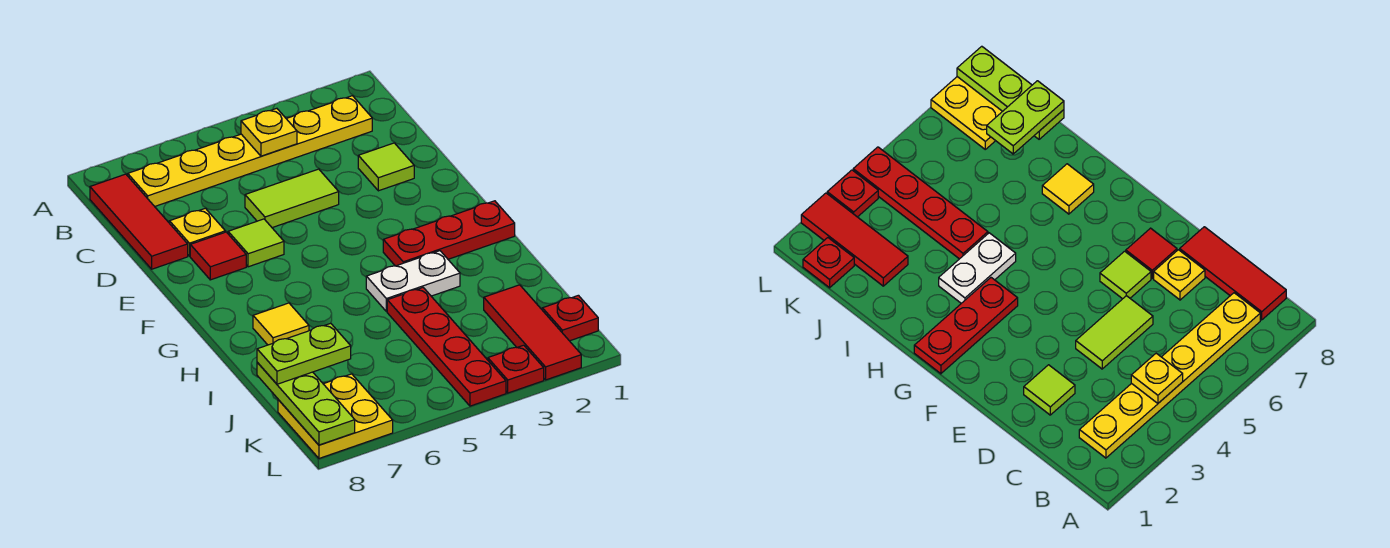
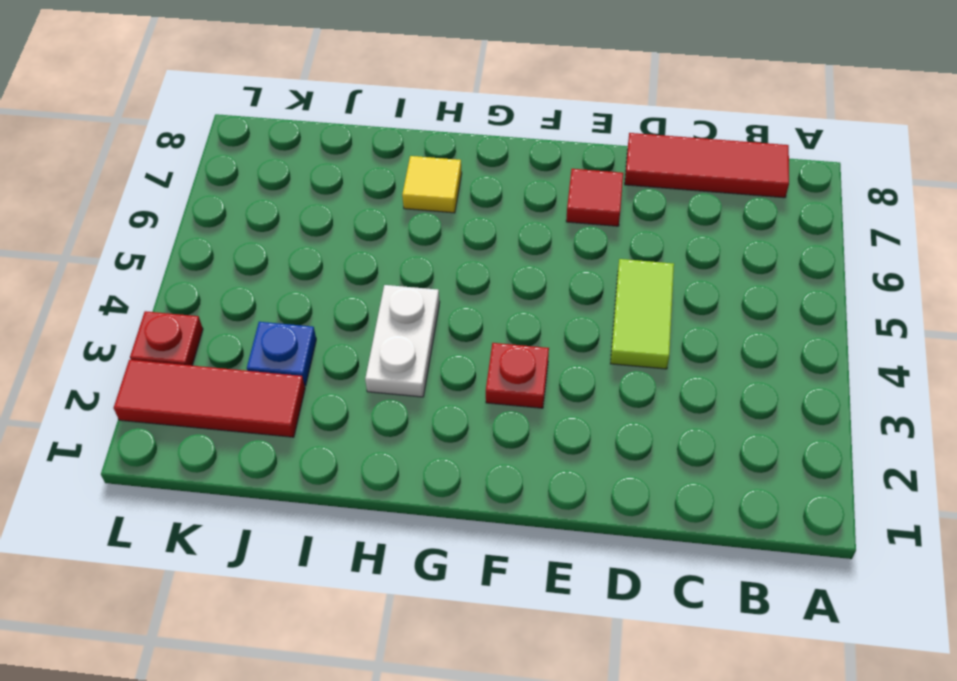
red 1x1 plate [486,343,549,408] -> red 1x1 plate moved to [542,295,598,341]
blue 1x1 plate [247,322,316,386] -> none
none -> yellow 1x6 plate [128,96,372,206]
none -> lime 1x1 tile [358,143,414,191]
none -> yellow 1x1 plate [169,208,225,256]

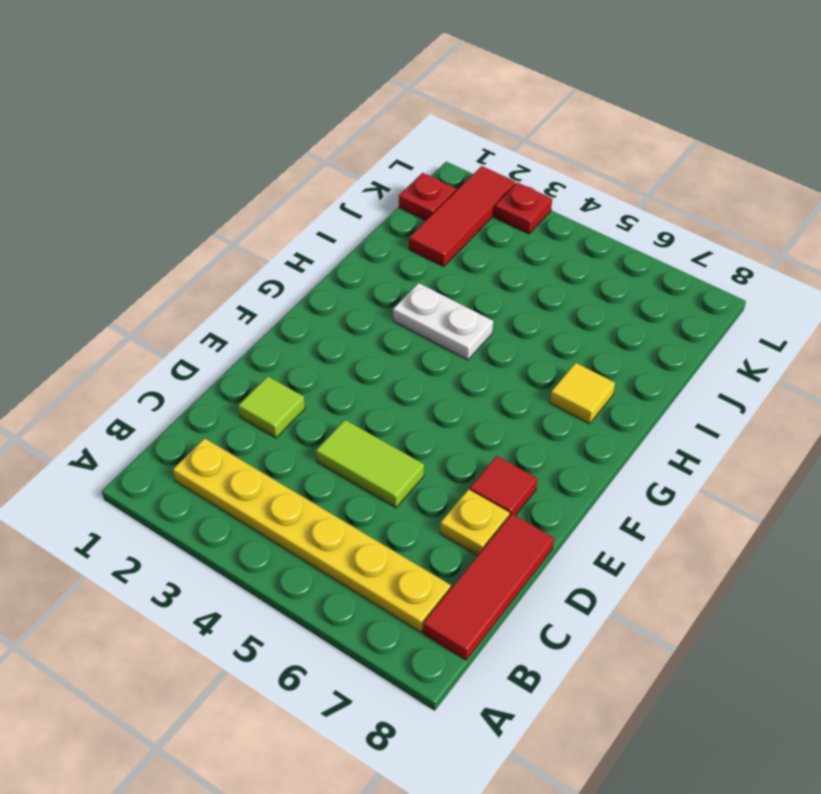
none -> lime 1x1 tile [228,219,284,267]
none -> red 1x3 plate [383,201,515,266]
none -> red 1x4 plate [387,288,506,406]

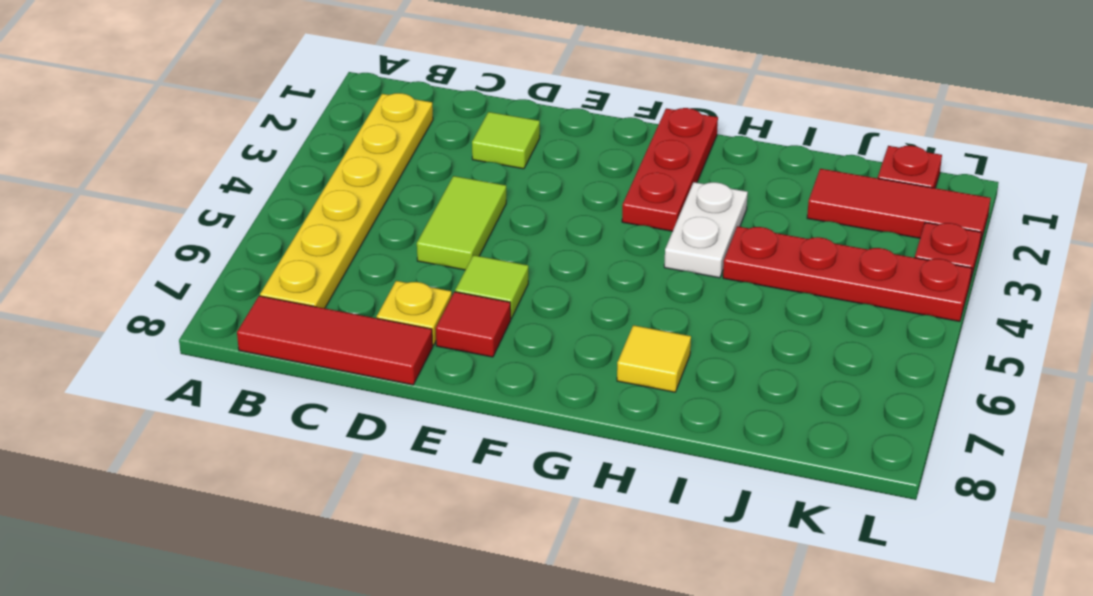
none -> yellow 2x2 plate [278,374,393,458]
none -> yellow 1x1 plate [241,108,297,156]
none -> lime 1x3 plate [257,363,355,445]

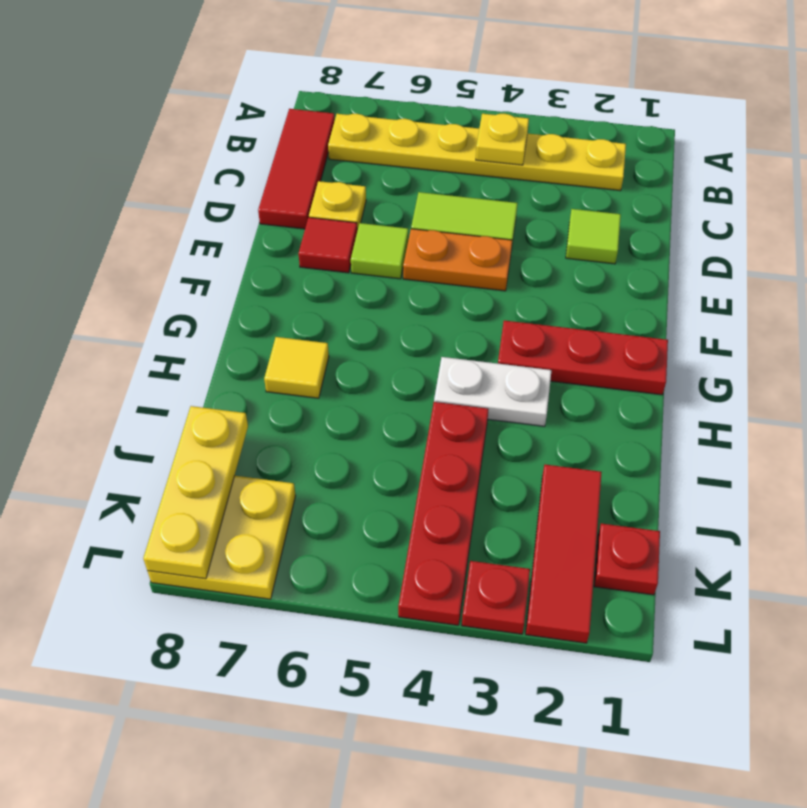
orange 1x2 plate [403,229,512,291] -> none
yellow 1x3 plate [143,406,248,579] -> lime 1x3 plate [257,363,355,445]
none -> lime 1x2 plate [257,323,351,384]

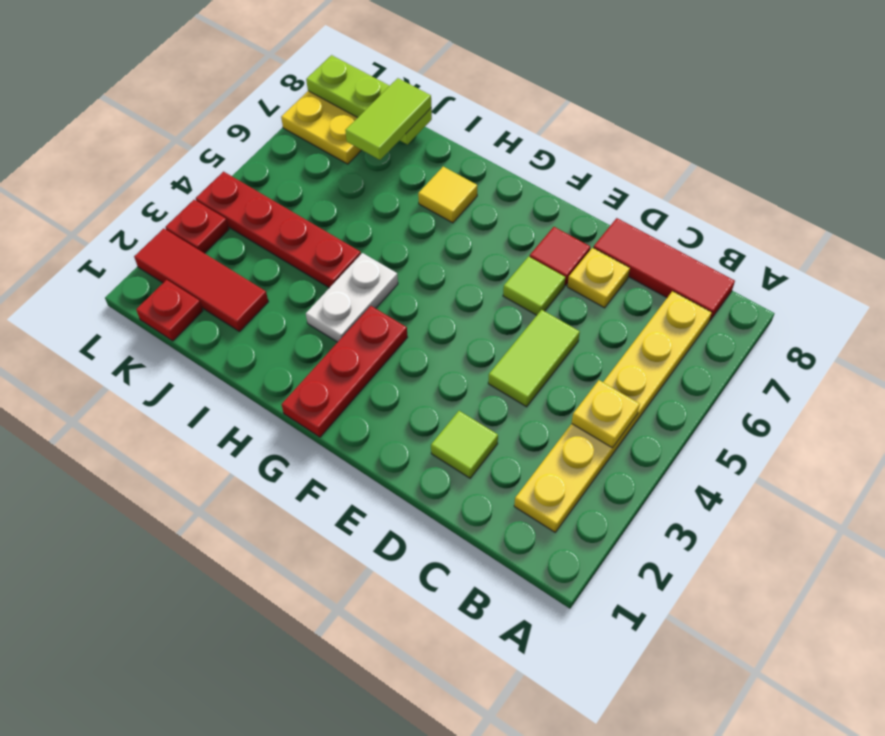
lime 1x2 tile [345,78,431,160] -> lime 1x2 plate [257,323,351,384]

